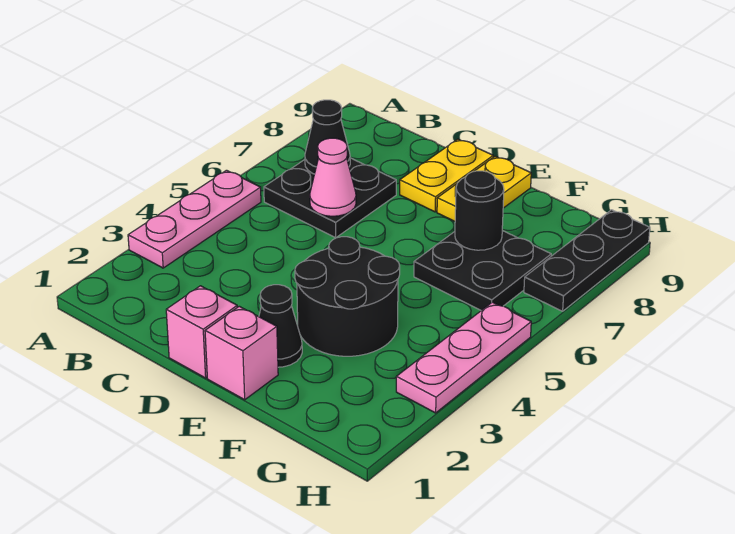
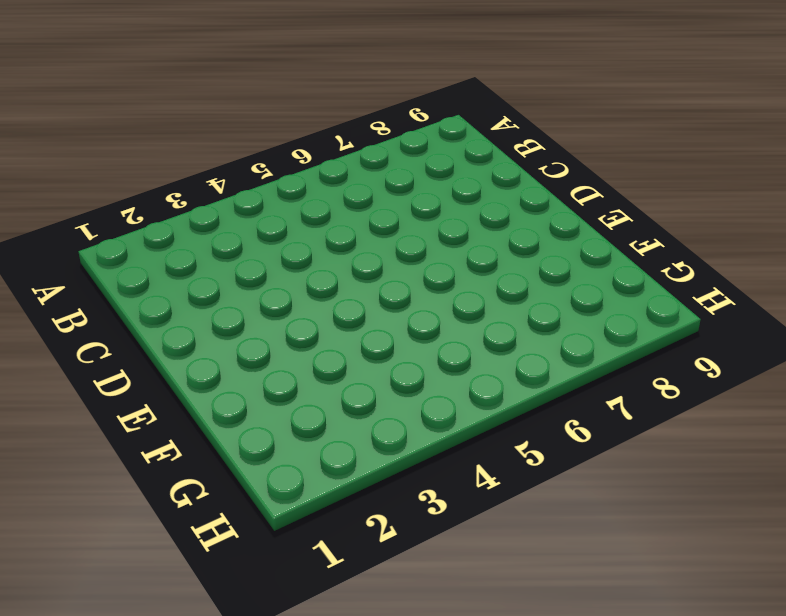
none -> pink 1x3 plate [128,170,261,268]
none -> black 2x2 plate [264,158,396,238]
none -> pink 1x1 brick [166,286,237,378]

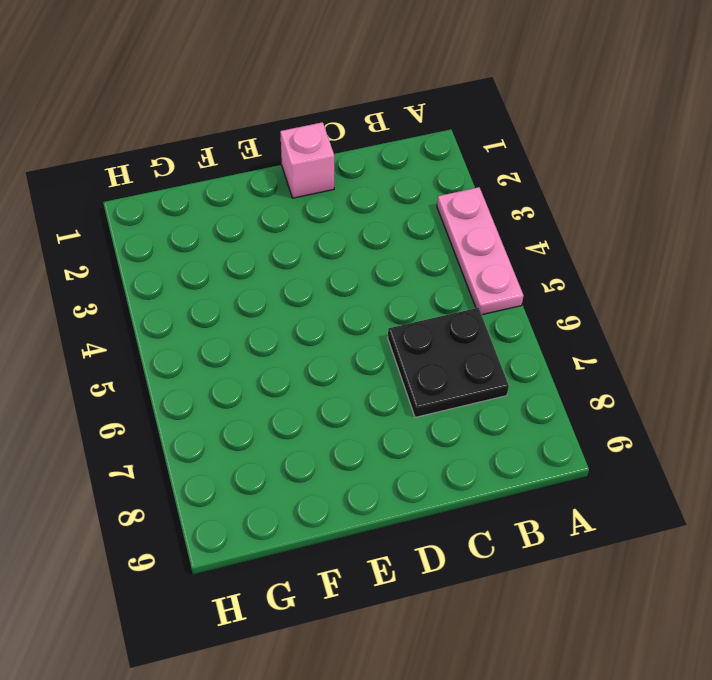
none -> yellow 1x2 plate [400,139,493,212]
none -> pink 1x1 brick [205,306,278,400]
none -> black 1x1 cone [259,285,302,367]

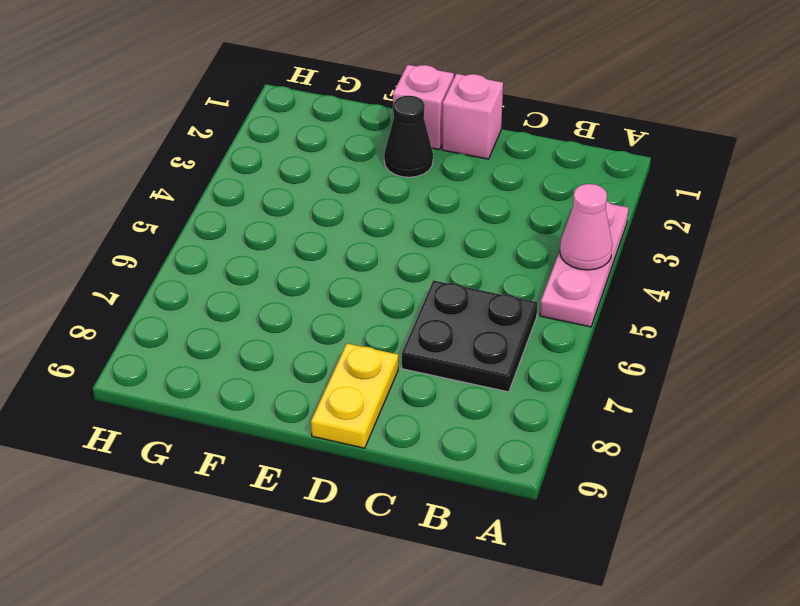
pink 1x1 cone [560,184,612,270] -> pink 1x1 cone moved to [310,138,356,216]
none -> black 2x2 round brick [295,237,400,356]
none -> yellow 1x2 plate [437,156,531,221]
none -> black 2x2 plate [414,231,551,310]

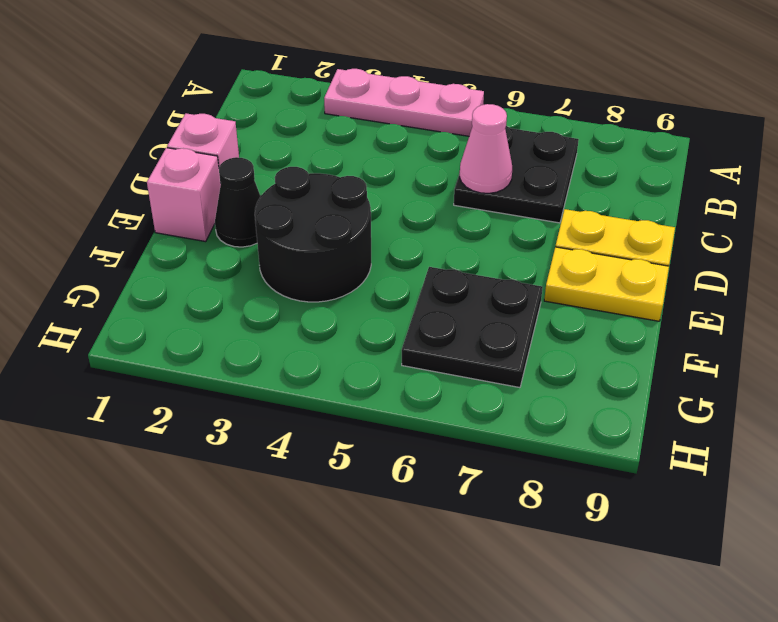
none -> pink 1x3 plate [396,302,531,413]
none -> black 1x3 plate [524,210,650,311]
none -> black 1x1 cone [305,100,350,174]

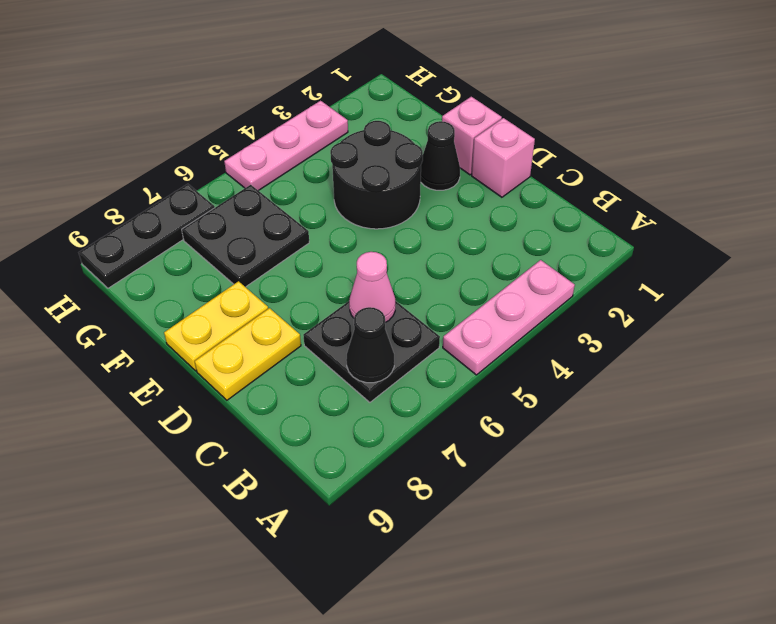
none -> black 1x1 round brick [455,171,504,250]

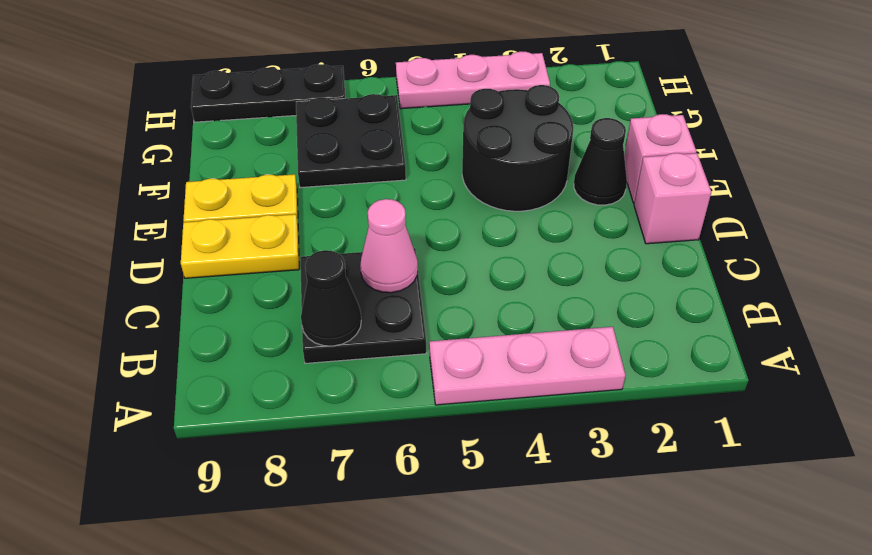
none -> black 1x1 round brick [455,171,504,250]

